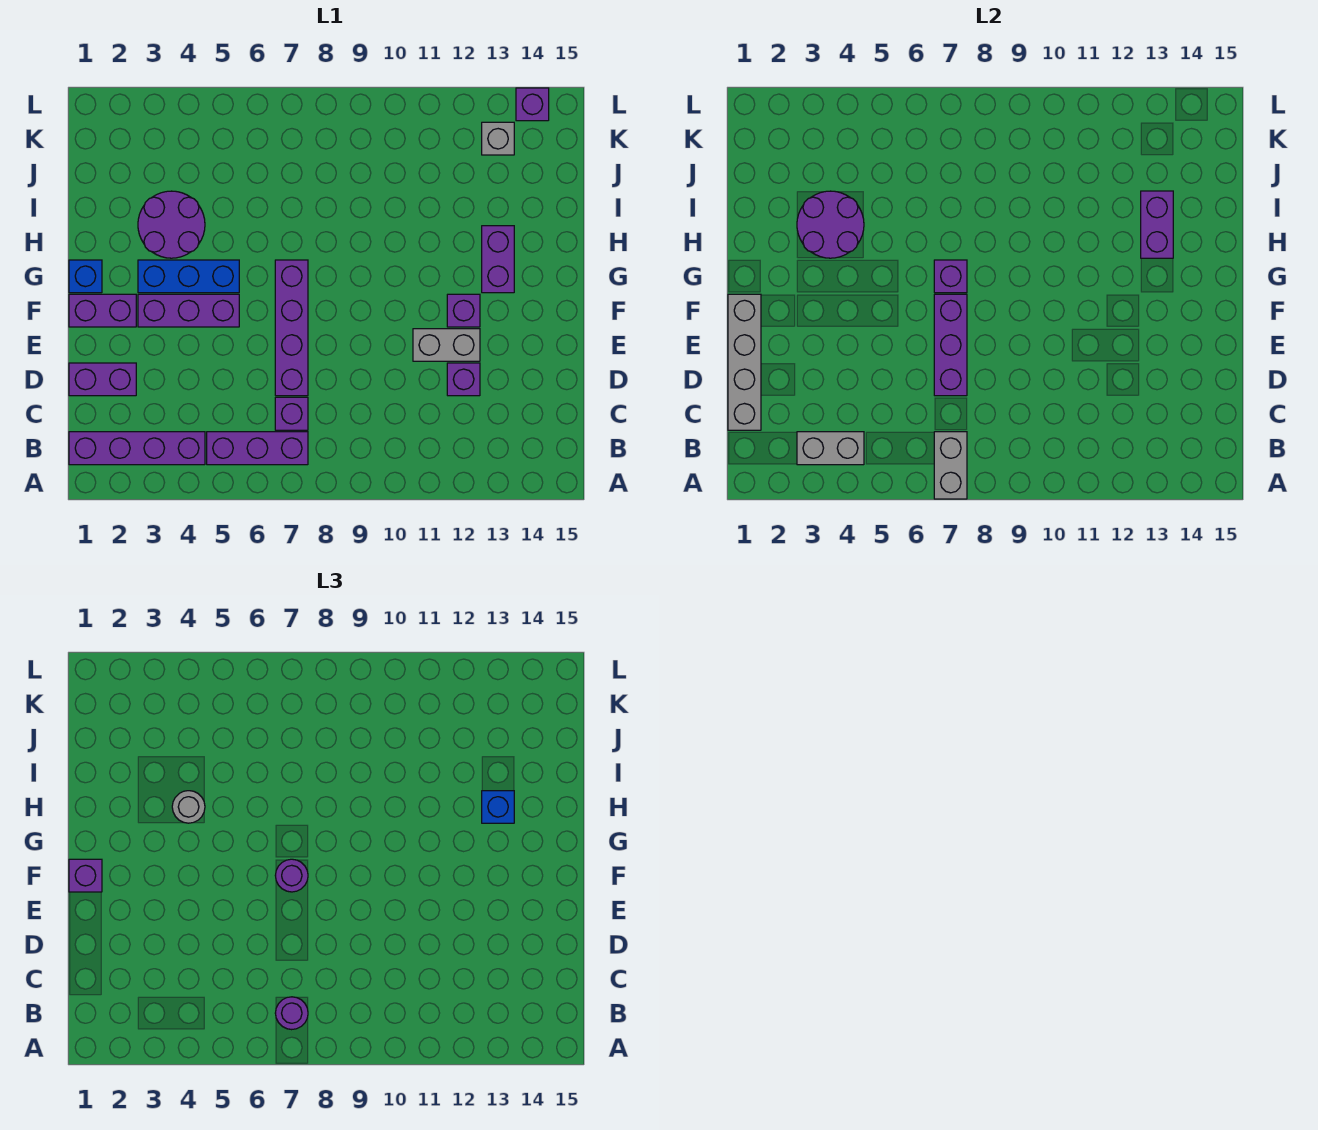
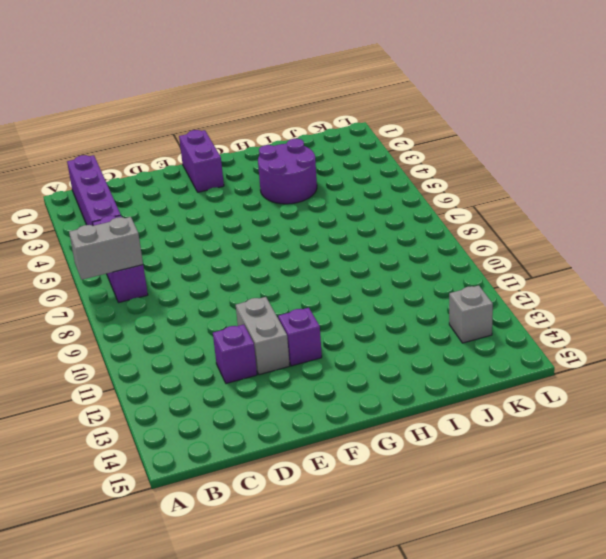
none -> purple 1x1 brick [275,397,308,430]
none -> purple 1x2 brick [69,363,136,396]
none -> purple 1x4 brick [275,260,308,396]

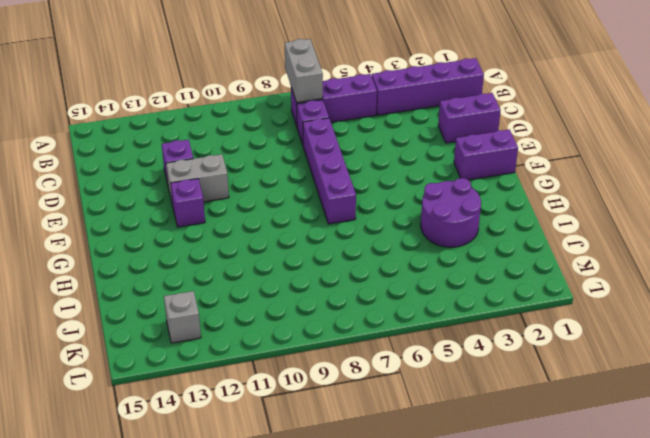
none -> purple 1x3 brick [138,294,239,327]
none -> blue 1x1 brick [69,260,102,293]
none -> blue 1x3 brick [138,260,239,293]

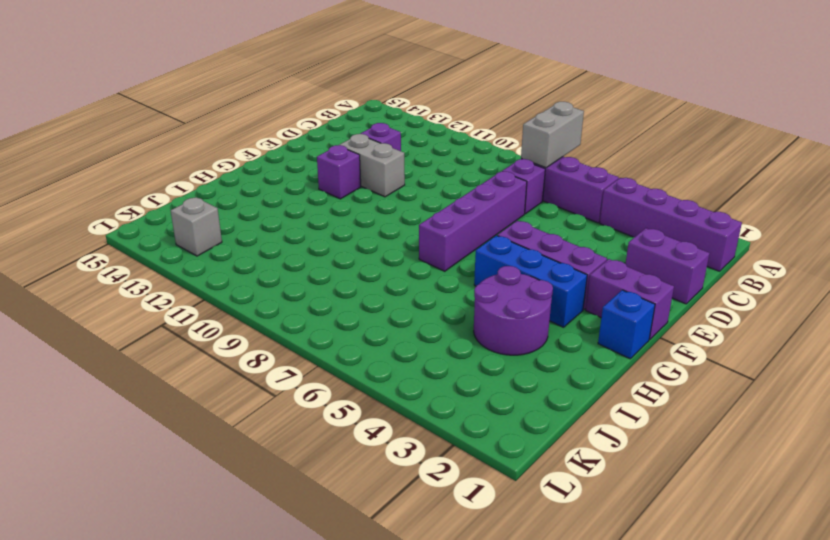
none -> purple 1x2 brick [482,226,514,293]
none -> purple 1x1 brick [516,88,549,121]
none -> grey 1x2 brick [797,432,864,465]

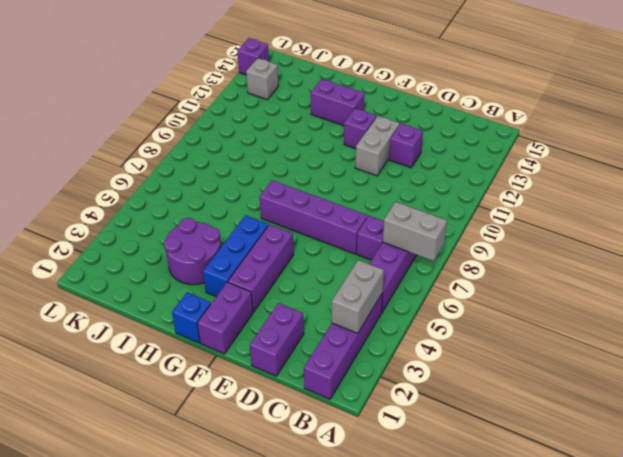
none -> grey 1x4 brick [728,294,761,430]
none -> purple 1x3 brick [934,294,967,396]
none -> purple 1x1 brick [934,260,967,293]

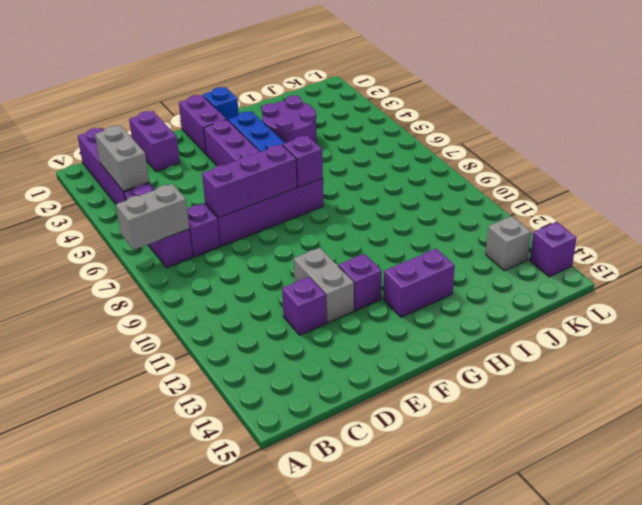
none -> grey 1x4 brick [728,294,761,430]
none -> purple 2x2 round brick [797,191,864,258]
none -> purple 1x2 brick [1141,191,1173,258]

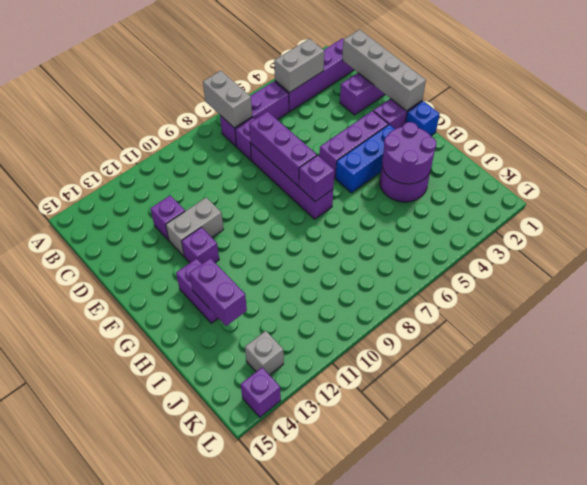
none -> purple 1x1 round brick [275,997,308,1030]
none -> purple 1x1 brick [69,859,102,892]
none -> purple 1x1 round brick [275,859,308,892]

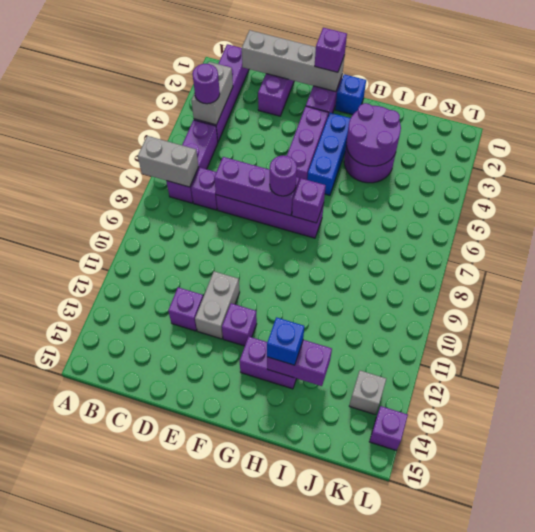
purple 1x1 round brick [192,64,220,104] -> purple 1x1 round brick moved to [275,997,308,1030]
none -> grey 1x1 round brick [172,791,205,823]

